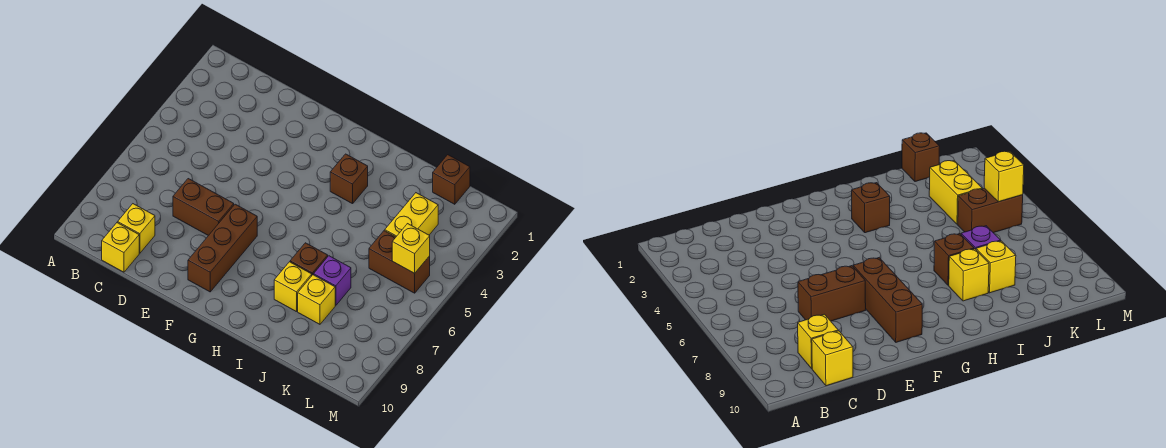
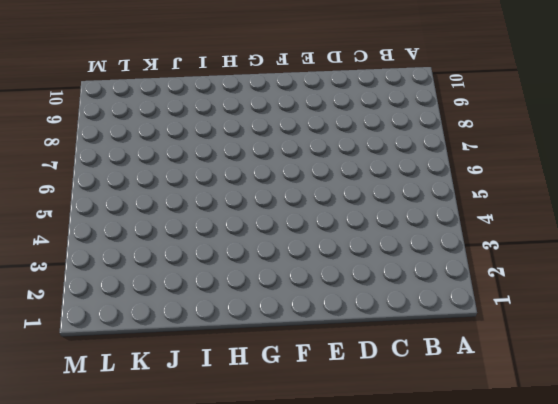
none -> yellow 1x1 brick [118,204,155,253]
none -> yellow 1x1 brick [102,223,139,272]
none -> brown 1x2 brick [173,179,234,236]

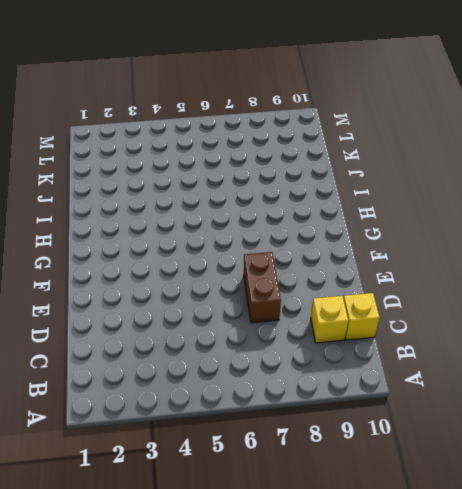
none -> brown 1x3 brick [188,204,257,292]
none -> brown 1x1 brick [330,154,368,204]
none -> brown 1x1 brick [290,243,328,275]

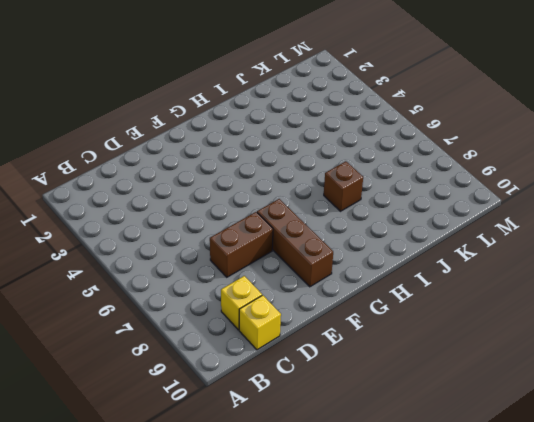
none -> brown 1x1 brick [330,154,368,204]
none -> yellow 1x1 brick [274,262,312,312]
none -> purple 1x1 brick [314,256,351,305]

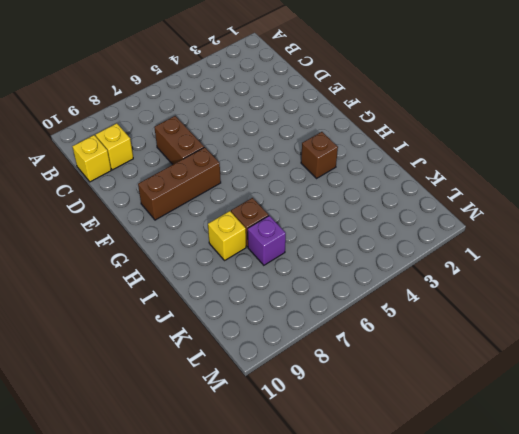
none -> yellow 1x1 brick [298,275,335,324]
none -> brown 1x1 brick [433,155,470,204]
none -> yellow 1x2 brick [385,193,438,237]

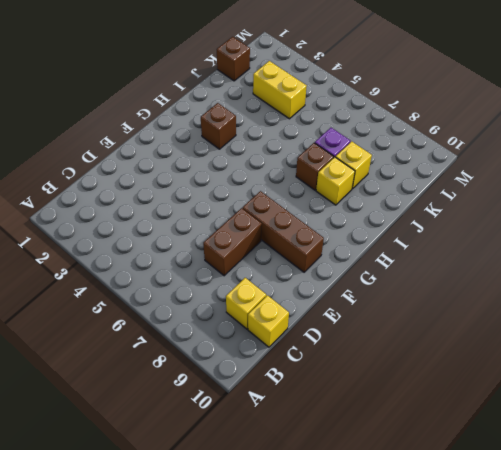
none -> brown 1x2 brick [369,231,430,293]
none -> yellow 1x1 brick [392,224,430,273]

